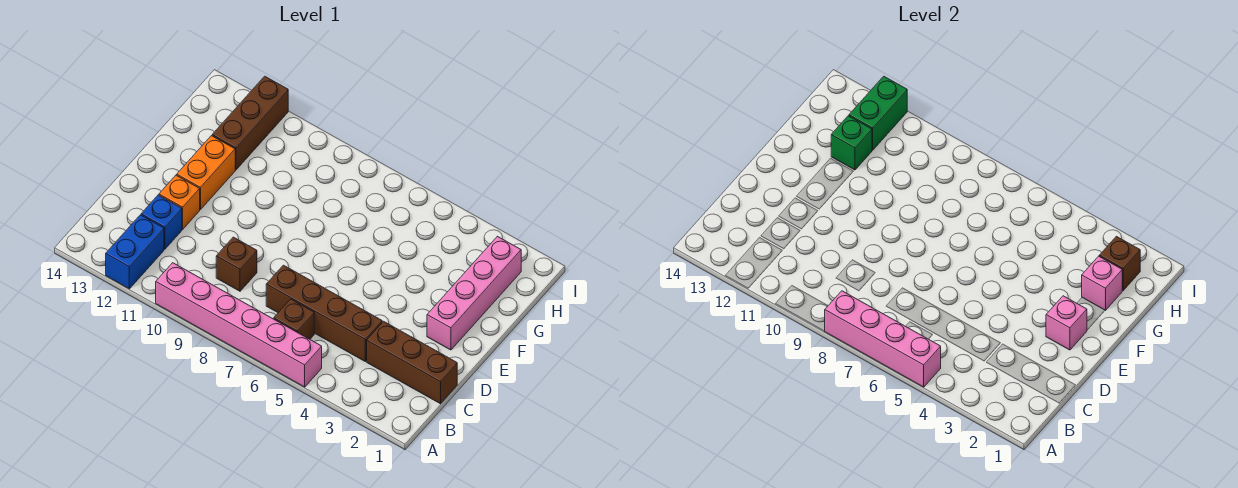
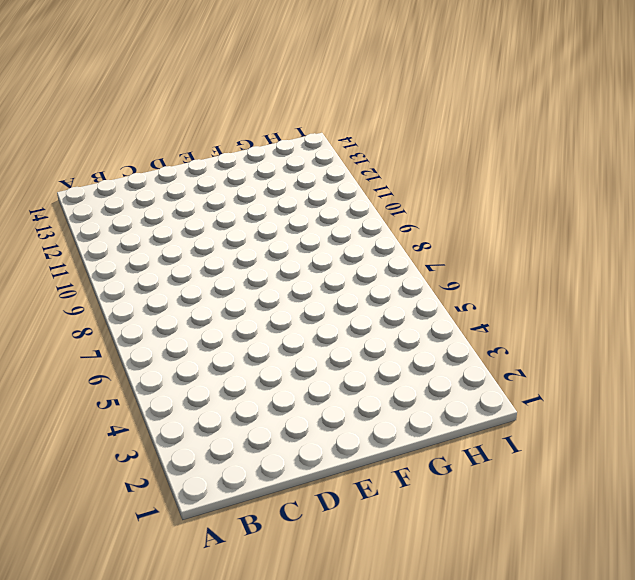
none -> pink 1x6 brick [156,263,322,387]
none -> blue 1x2 brick [106,215,164,289]
none -> brown 1x1 brick [274,299,314,339]

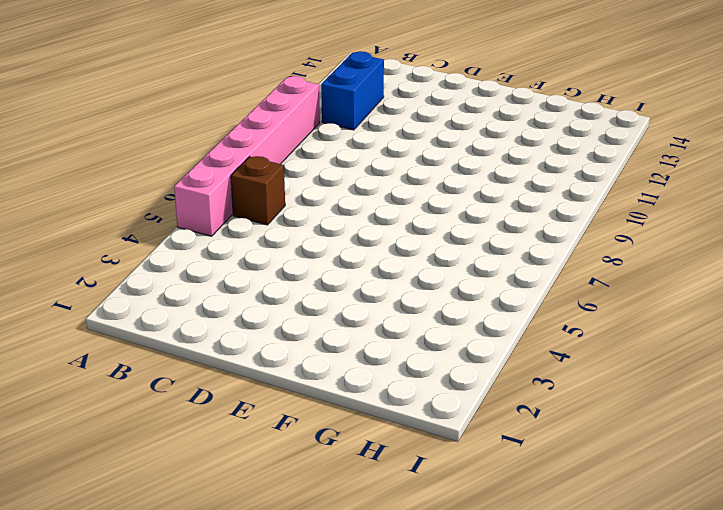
blue 1x2 brick [321,51,384,130] -> blue 1x2 brick turned to [106,215,164,289]
none -> brown 1x3 brick [367,321,457,404]
none -> brown 1x4 brick [266,265,382,361]
none -> brown 1x1 brick [216,237,257,291]

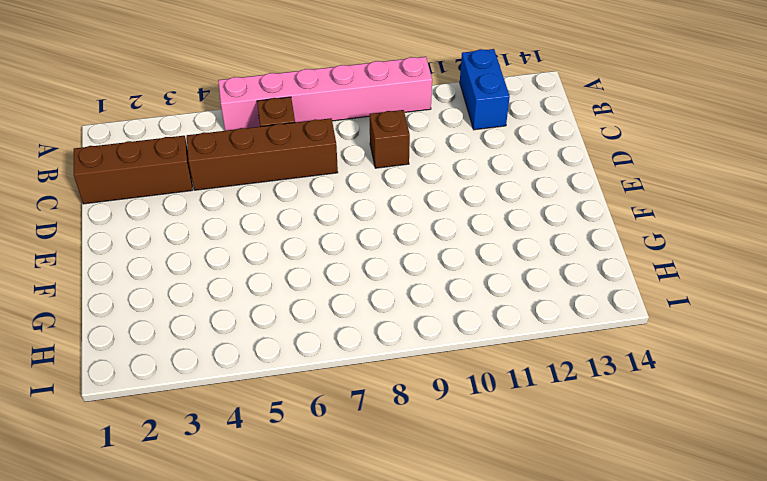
none -> blue 1x1 brick [141,195,182,249]
none -> orange 1x1 brick [159,175,200,229]
none -> pink 1x4 brick [427,236,521,350]

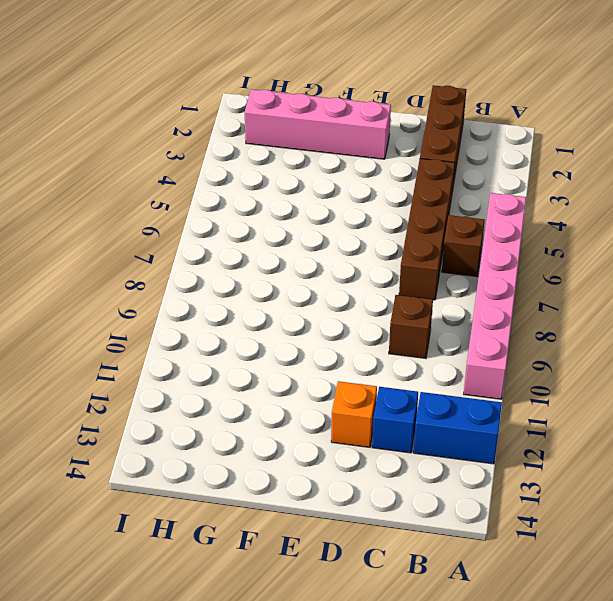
none -> orange 1x2 brick [177,136,235,210]
none -> brown 1x3 brick [212,76,288,170]
none -> pink 1x4 brick [825,291,941,387]

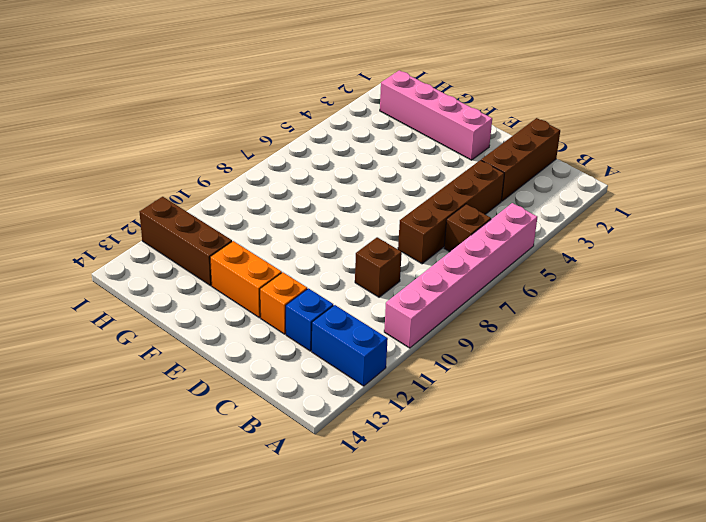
none -> pink 1x4 brick [825,291,941,387]
none -> pink 1x1 brick [1046,296,1087,350]
none -> pink 1x1 brick [1082,256,1123,310]

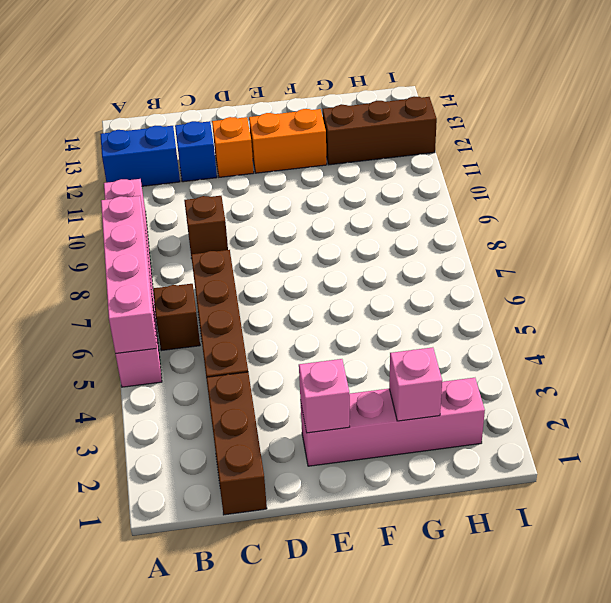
none -> green 1x1 brick [831,116,872,170]
none -> brown 1x1 brick [1099,236,1140,290]
none -> green 1x2 brick [849,76,907,150]

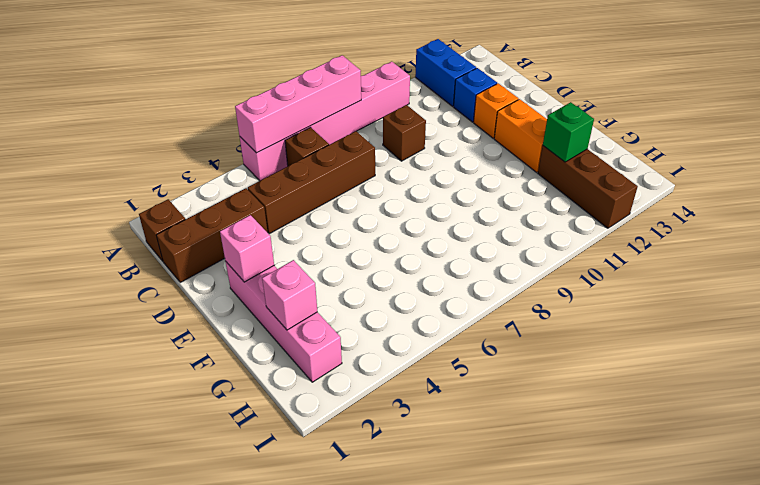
brown 1x1 brick [139,199,185,261] -> brown 1x1 brick moved to [1099,236,1140,290]
none -> green 1x2 brick [849,76,907,150]

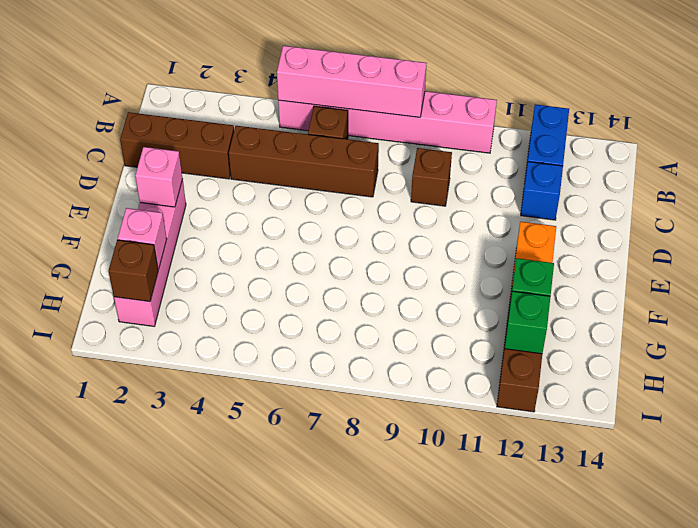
green 1x1 brick [505,291,550,354] -> green 1x2 brick [849,76,907,150]
none -> orange 1x1 brick [159,175,200,229]

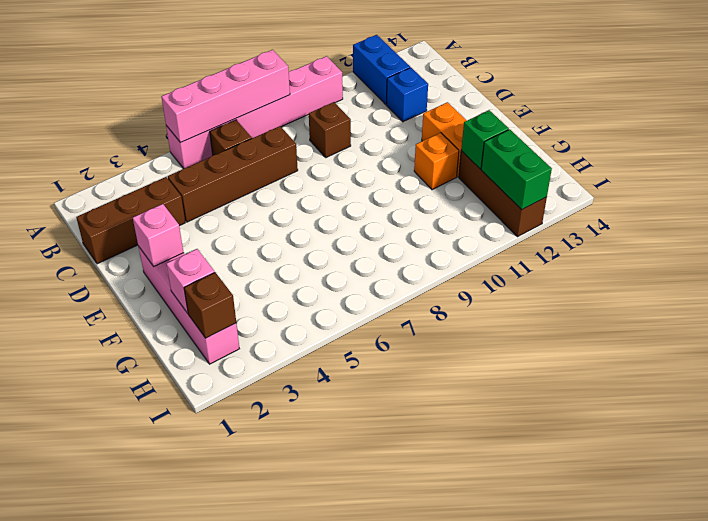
orange 1x1 brick [414,133,459,190] -> orange 1x1 brick moved to [159,175,200,229]

